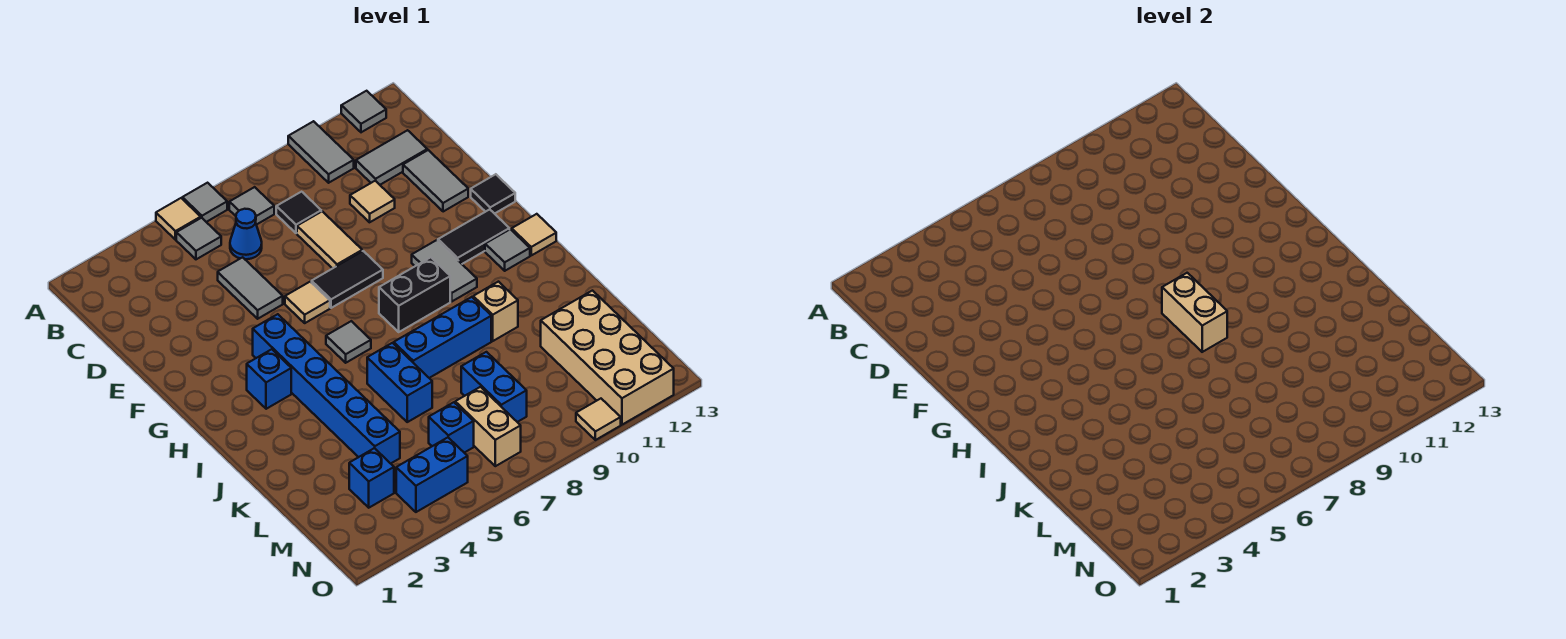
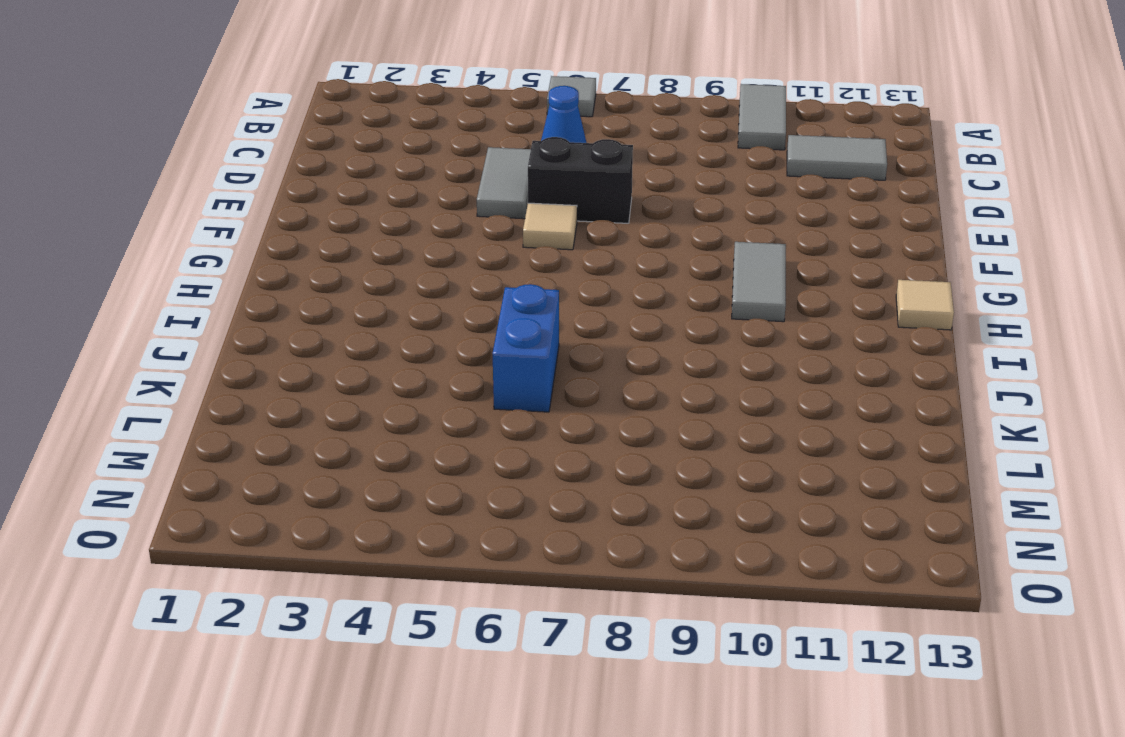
black 1x2 brick [528,137,633,223] -> black 1x2 brick moved to [379,257,450,332]
none -> tan 1x1 tile [156,198,201,240]
none -> grey 1x1 tile [341,91,386,132]
none -> grey 1x1 tile [176,218,221,259]
none -> grey 1x1 tile [229,187,274,225]

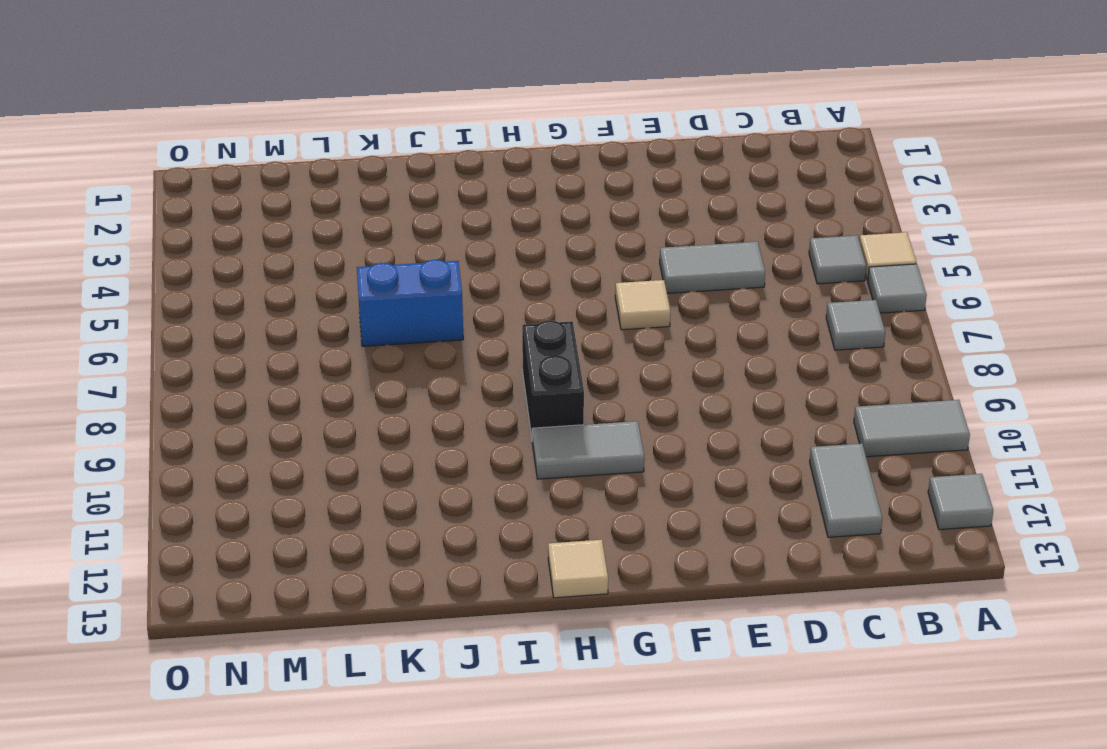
none -> blue 1x1 cone [230,209,262,259]
none -> black 1x1 tile [276,192,321,233]
none -> tan 1x2 tile [297,211,362,269]
none -> tan 1x1 tile [350,181,395,222]

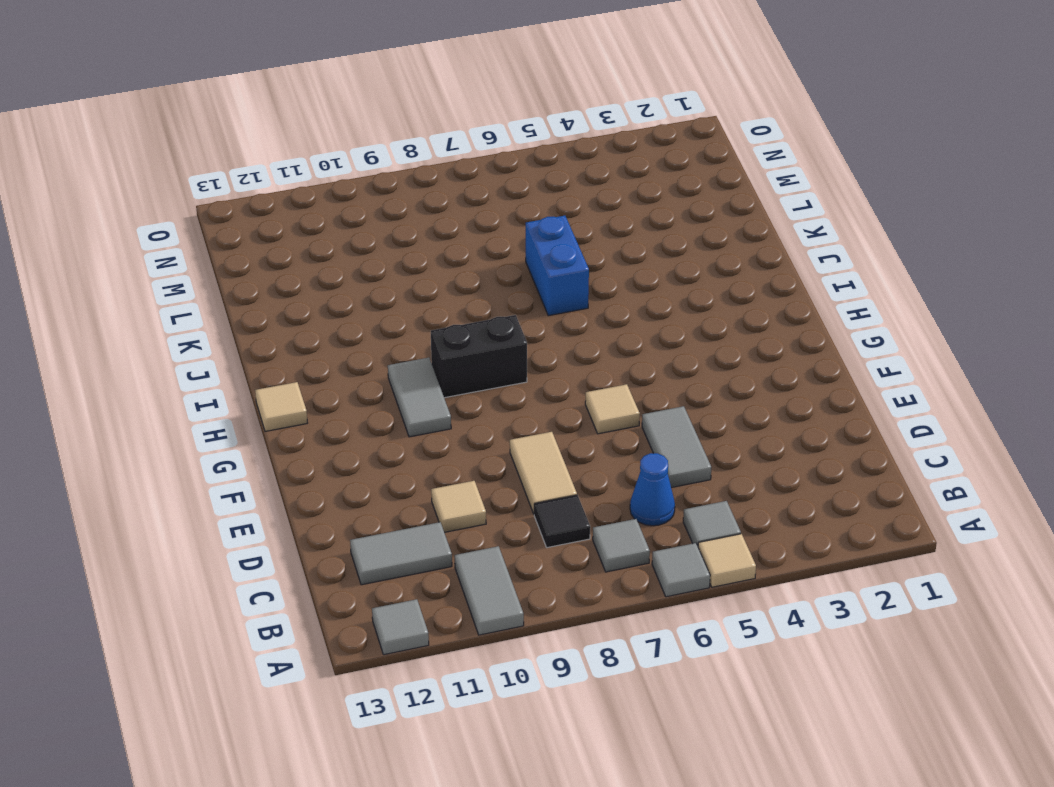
none -> grey 1x2 tile [403,150,468,212]
none -> black 1x2 tile [312,251,383,308]
none -> black 1x1 tile [471,174,515,214]
none -> blue 1x6 brick [253,314,400,464]

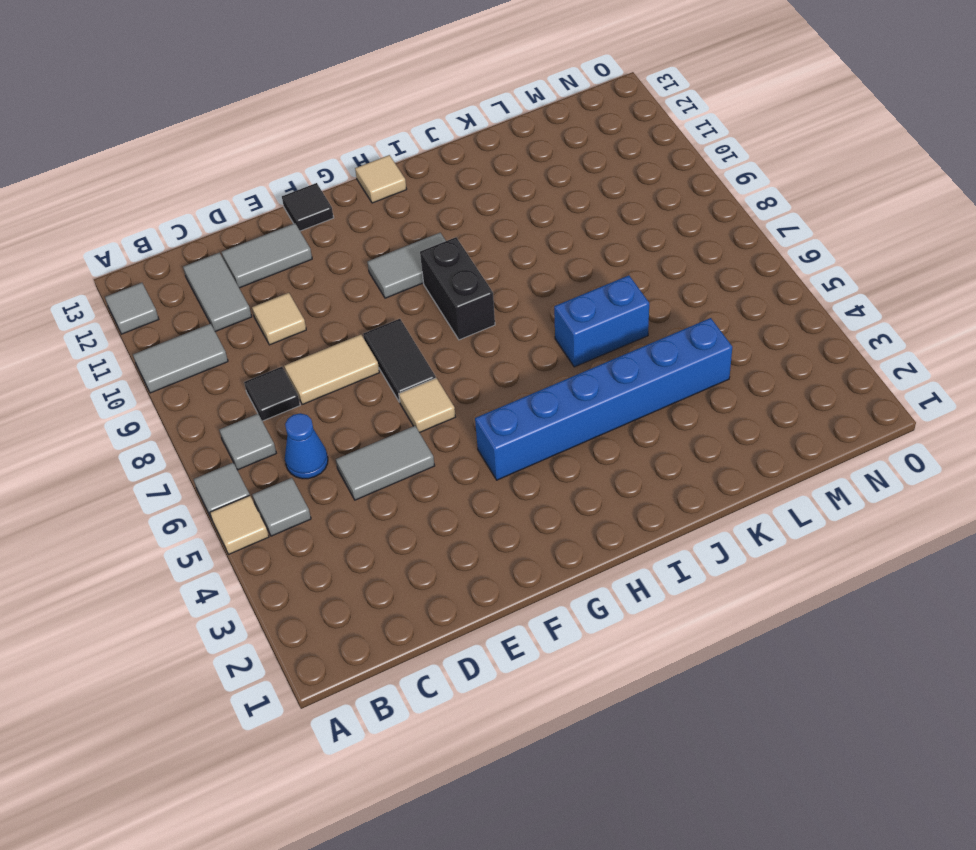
none -> black 1x2 tile [438,209,509,264]
none -> blue 1x1 brick [247,349,291,409]
none -> grey 1x1 tile [326,321,371,363]
none -> grey 1x1 tile [485,229,530,271]

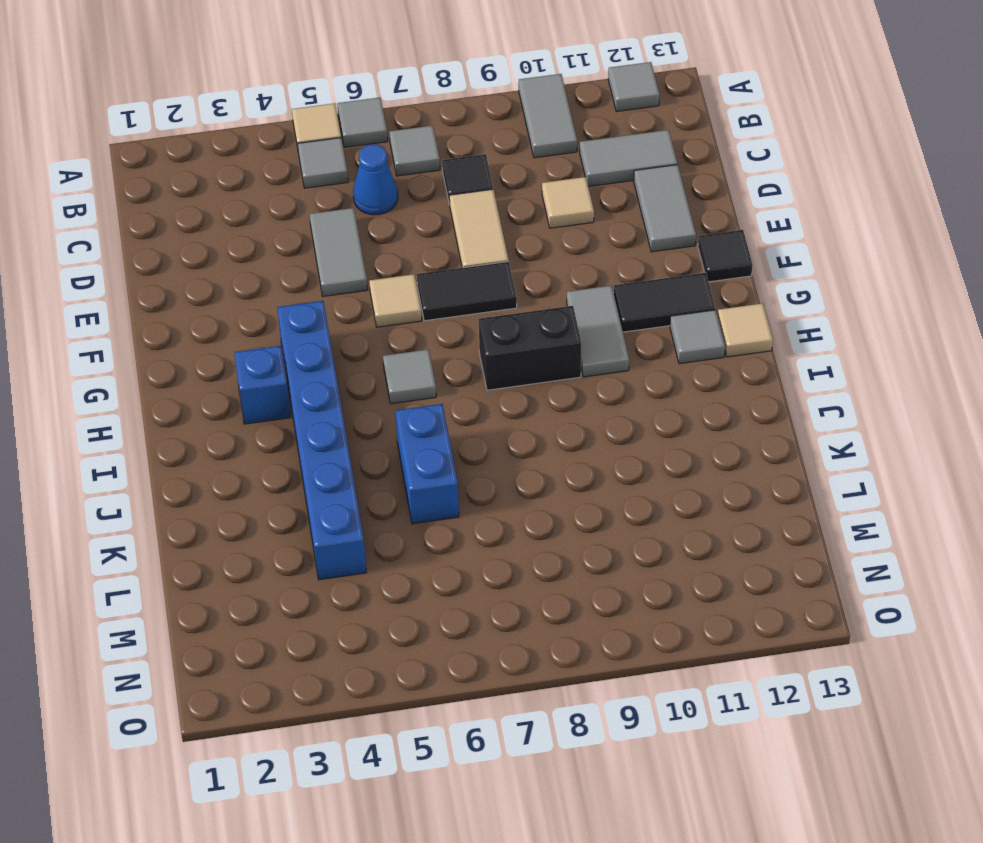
none -> blue 1x3 brick [394,297,491,378]
none -> tan 1x1 brick [473,282,518,341]
none -> blue 1x2 brick [461,352,527,422]
none -> tan 2x4 brick [541,291,674,425]

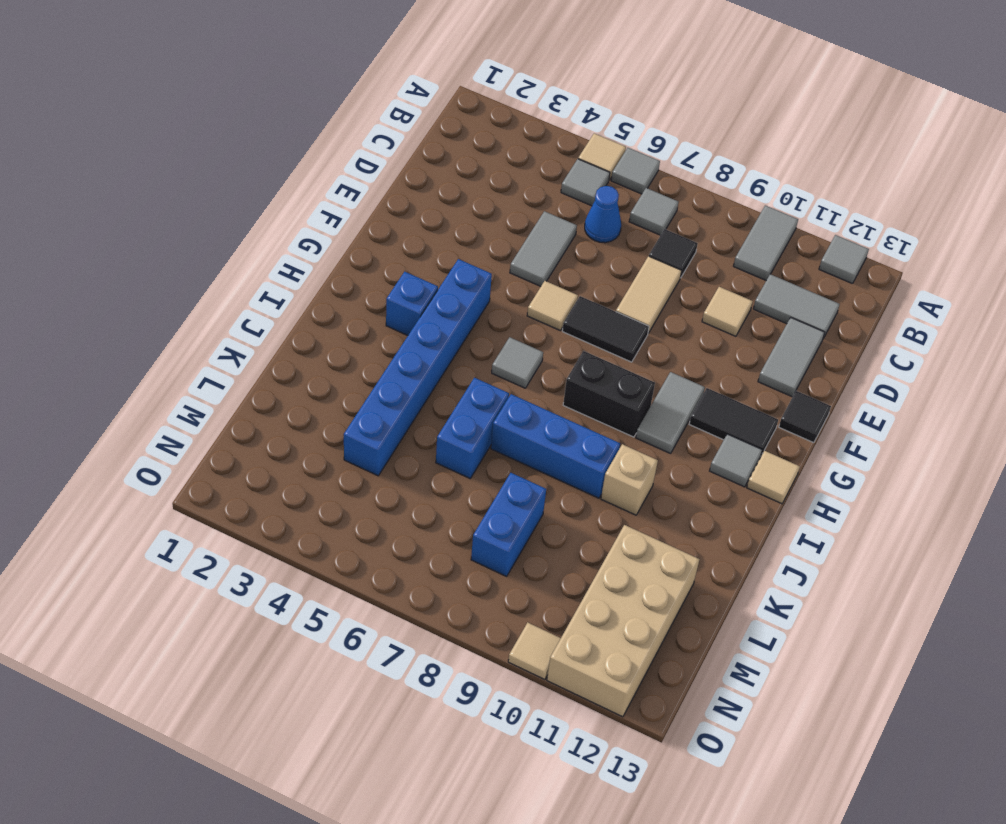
none -> blue 1x1 brick [349,448,394,508]
none -> blue 1x1 brick [429,402,474,453]
none -> tan 1x2 brick [455,387,521,466]
none -> blue 1x2 brick [396,438,468,512]

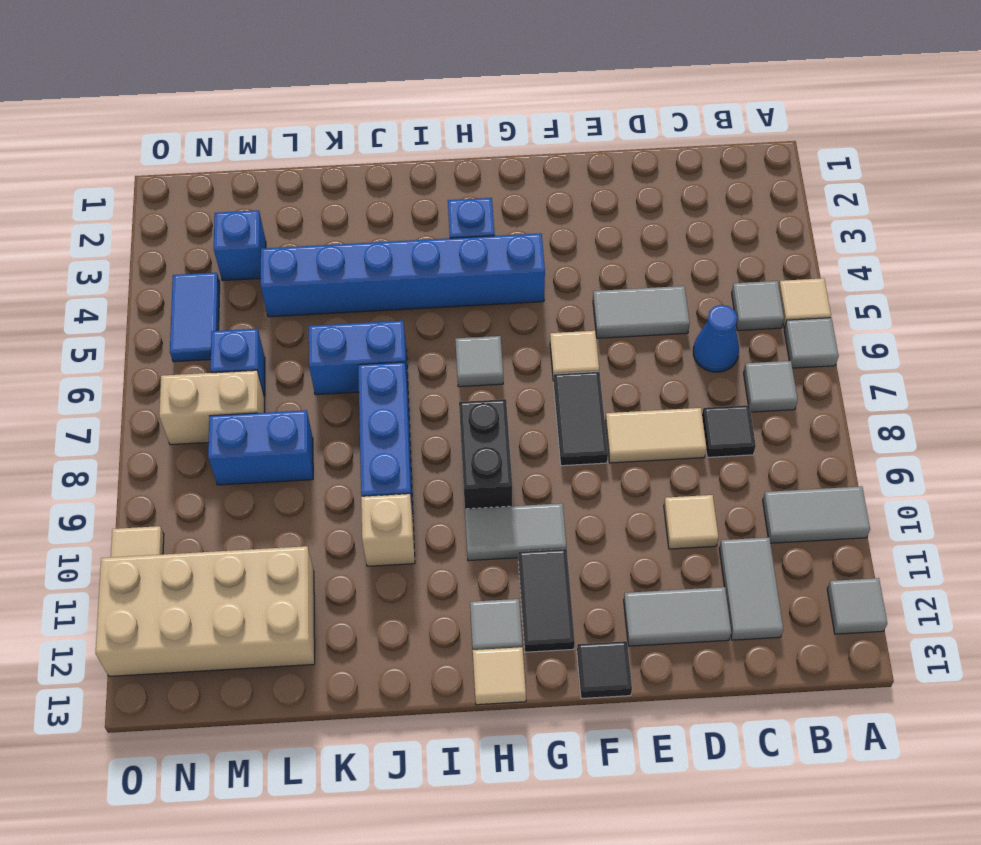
blue 1x2 tile [170,273,220,362] -> blue 1x2 brick [396,438,468,512]
none -> tan 1x2 brick [1162,273,1227,352]

